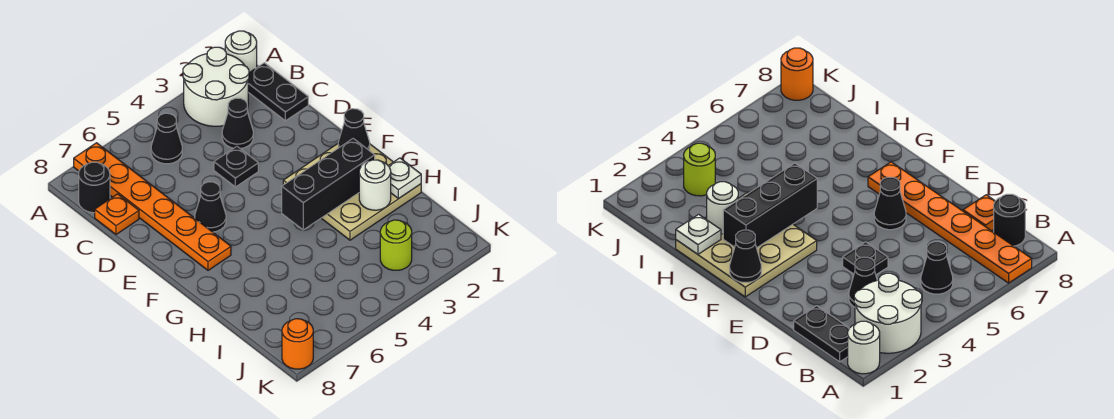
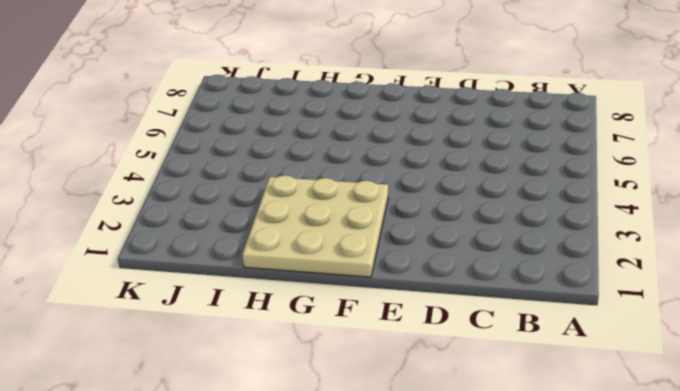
none -> white 1x1 round brick [225,31,257,73]
none -> white 2x2 round brick [183,47,249,126]
none -> orange 1x6 plate [74,143,231,270]

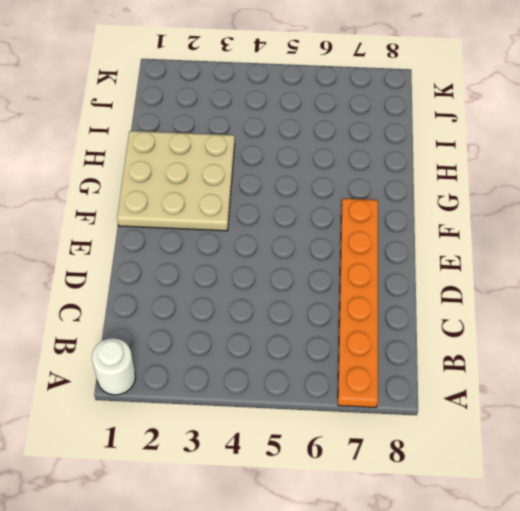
none -> white 2x2 round brick [183,47,249,126]
none -> black 1x2 plate [248,63,308,121]
none -> black 1x1 cone [151,113,182,164]

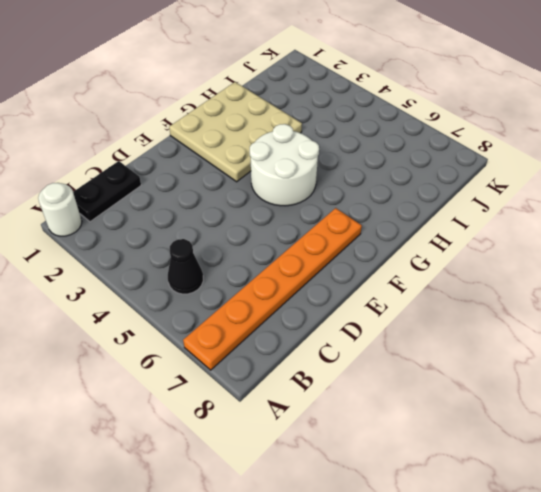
white 2x2 round brick [250,124,319,206] -> white 2x2 round brick moved to [183,47,249,126]
none -> black 1x1 round brick [79,162,110,213]
none -> black 1x1 cone [222,98,253,149]
none -> orange 1x1 plate [95,194,139,234]

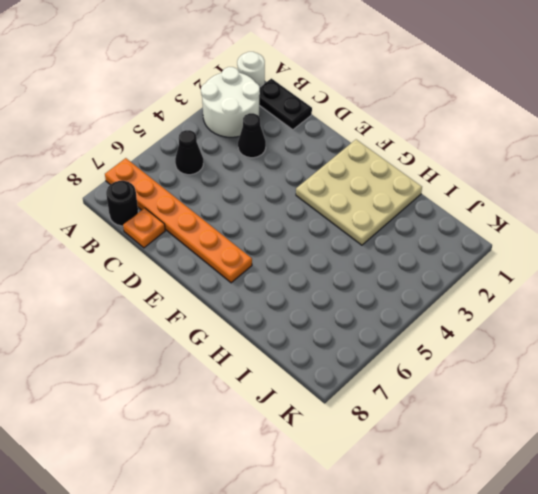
none -> black 1x1 plate [214,146,258,187]
none -> black 1x1 cone [195,182,226,232]
none -> lime 1x1 round brick [380,220,412,270]

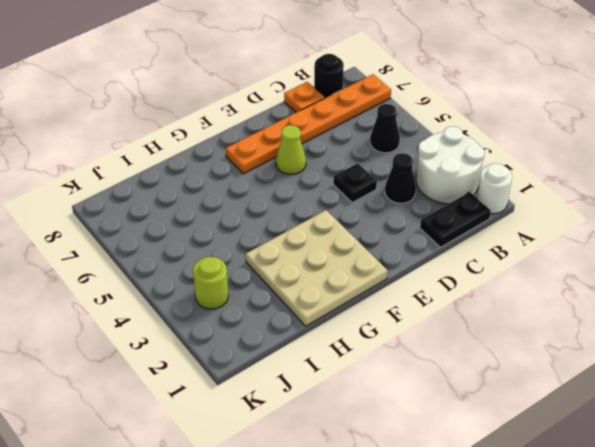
lime 1x1 cone [276,125,306,174] -> black 1x1 cone [195,182,226,232]
none -> orange 1x1 round brick [282,319,313,369]
none -> black 1x1 cone [338,109,370,150]
none -> black 1x3 brick [282,139,375,230]

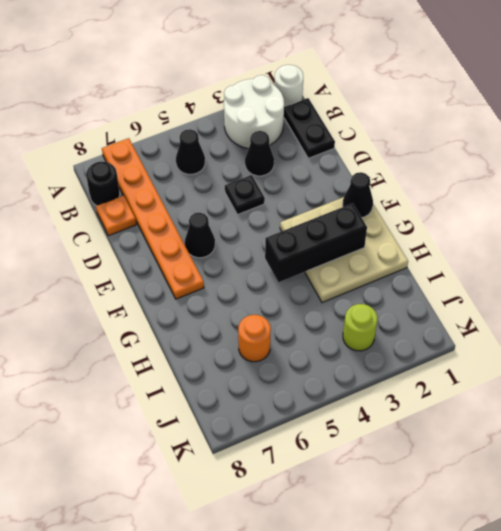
orange 1x1 round brick [238,315,271,362] -> orange 1x1 round brick moved to [282,319,313,369]
none -> white 1x1 plate [388,158,421,199]
none -> white 1x1 round brick [359,160,391,210]

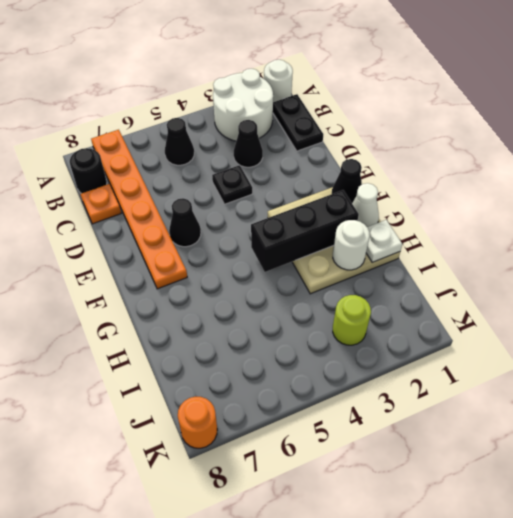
white 1x1 cone [352,183,379,227] -> none

